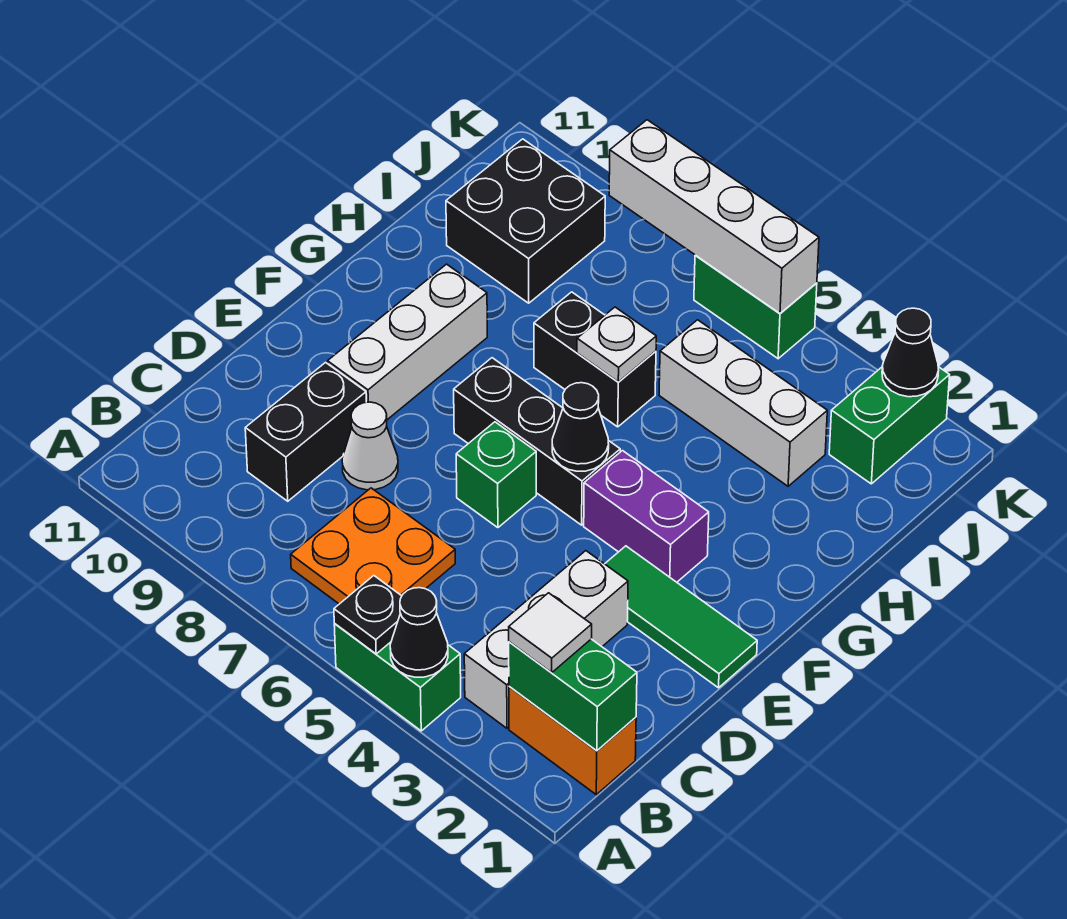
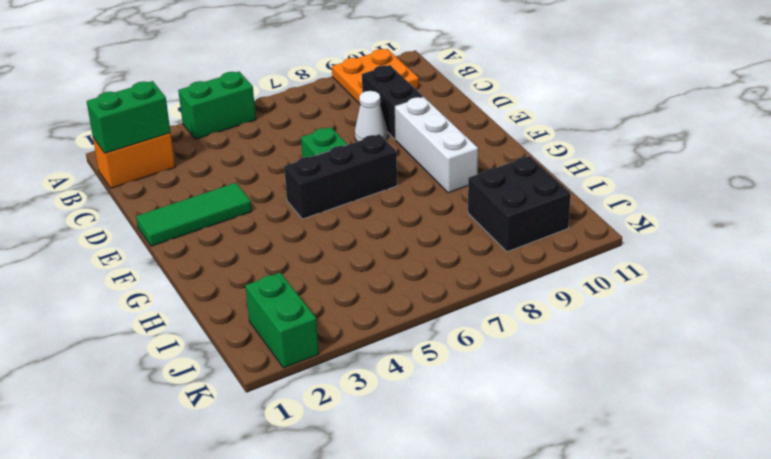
orange 2x2 plate [332,49,419,104] -> orange 2x2 plate moved to [291,488,455,604]
none -> white 1x3 brick [464,551,628,728]
none -> purple 1x2 brick [584,451,709,582]
none -> black 1x2 brick [534,292,656,427]

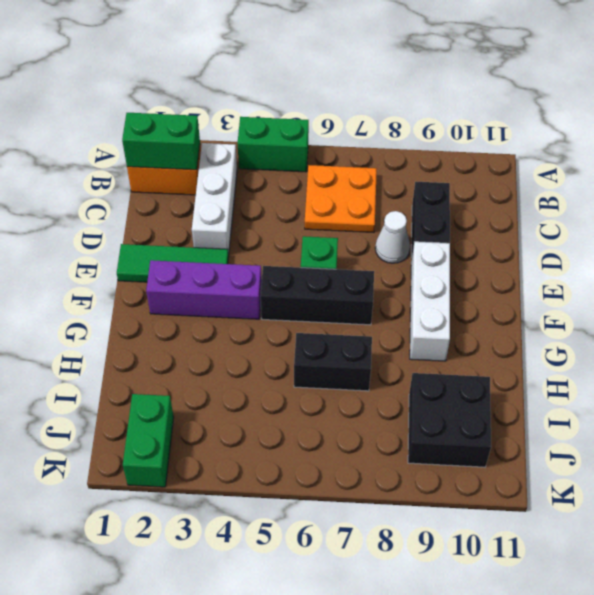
purple 1x3 brick [146,260,262,319] -> purple 1x2 brick [584,451,709,582]
none -> white 1x3 brick [659,320,827,486]
none -> green 1x2 brick [694,255,817,359]
none -> black 1x1 cone [390,588,448,677]

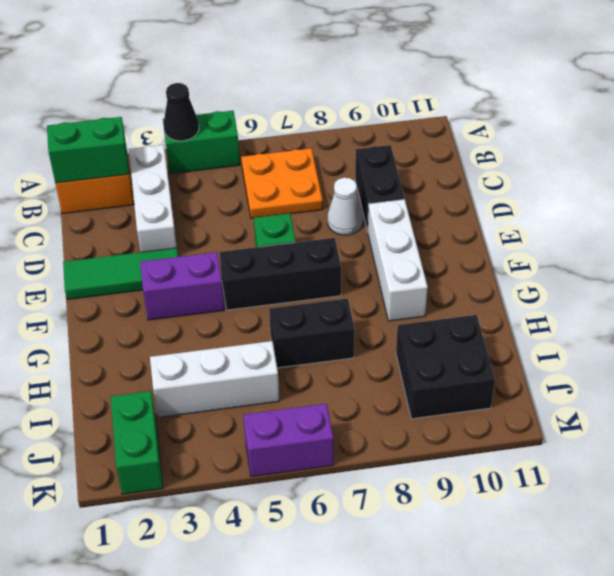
purple 1x2 brick [243,404,333,477] -> green 1x2 brick [694,255,817,359]
none -> black 1x1 plate [334,576,402,654]
none -> black 1x1 cone [552,383,609,471]
none -> white 1x1 plate [577,307,656,382]

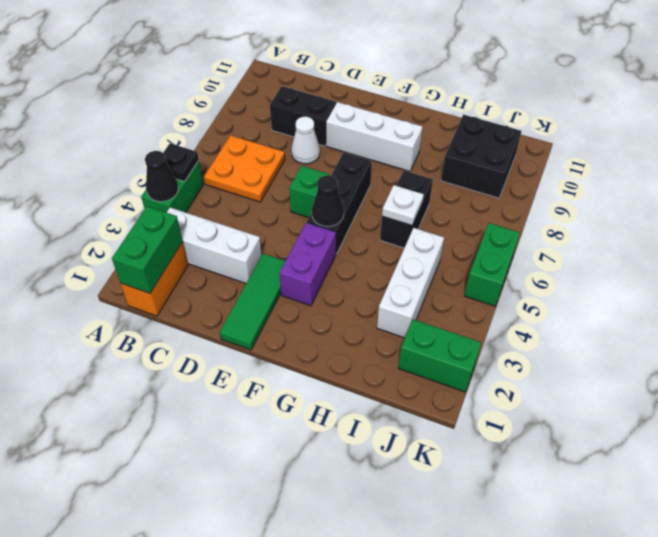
none -> black 1x1 cone [882,308,939,397]
none -> white 1x4 brick [609,120,819,313]
none -> white 1x1 tile [509,593,592,673]

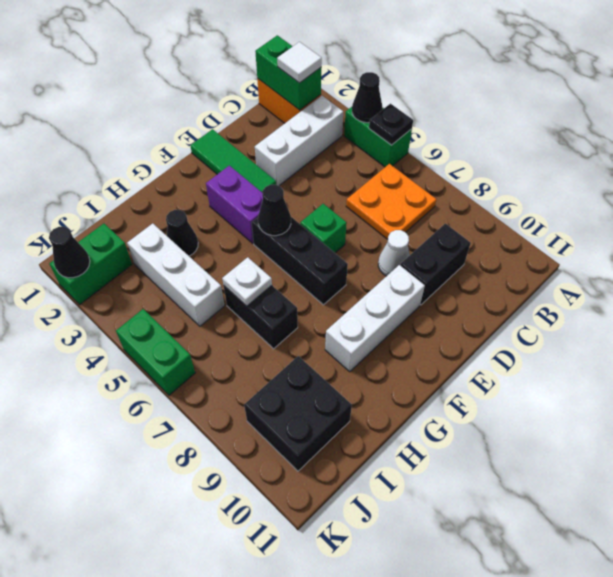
black 1x1 cone [166,210,198,256] -> none
none -> white 1x4 brick [609,120,819,313]

